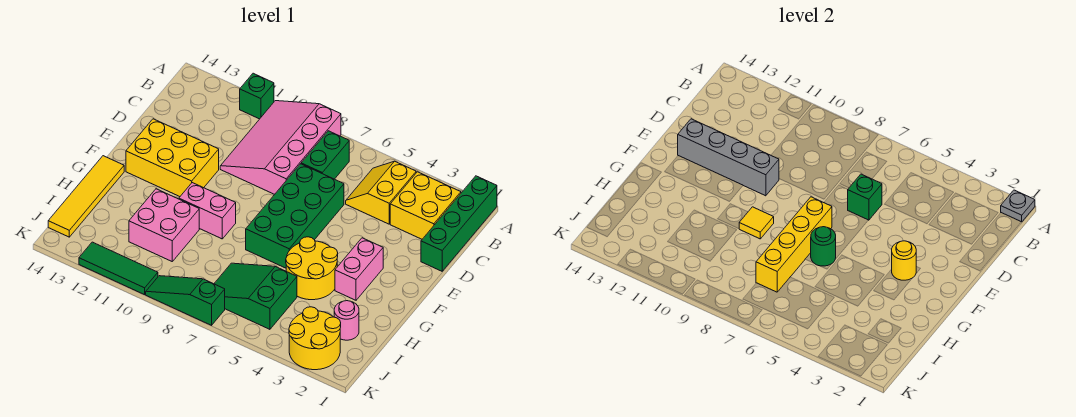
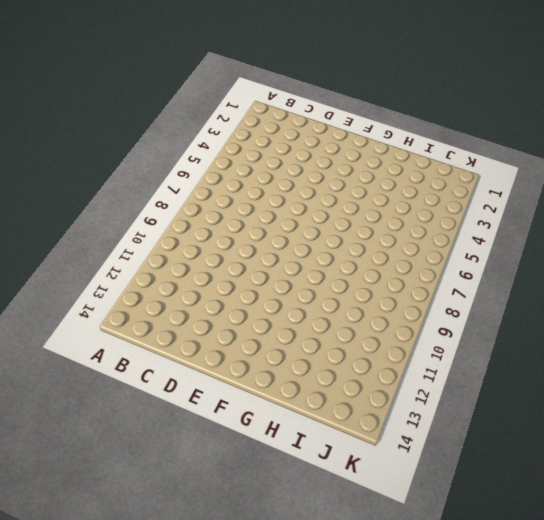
none -> green 1x4 brick [421,176,497,271]
none -> pink 3x4 slope [220,101,341,194]
none -> green 1x1 brick [240,73,274,119]

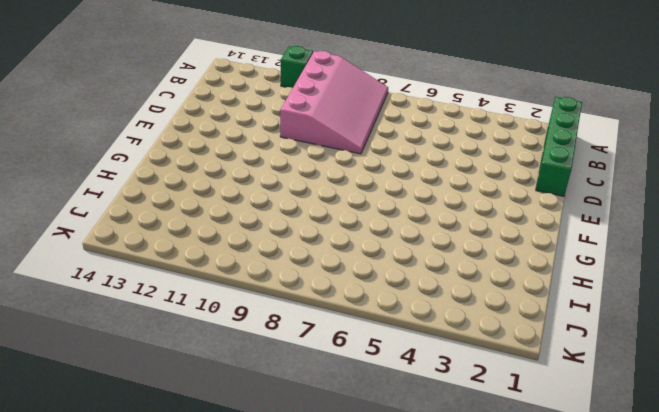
pink 3x4 slope [280,51,388,154] -> pink 3x4 slope turned to [220,101,341,194]
none -> yellow 2x2 brick [390,172,461,239]
none -> yellow 2x2 slope [346,161,416,224]
none -> green 1x2 brick [301,131,349,179]

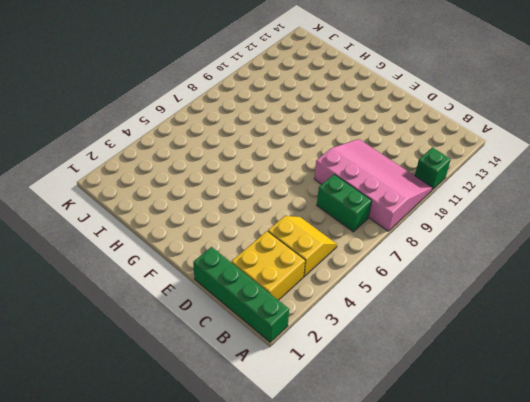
none -> green 2x4 brick [246,164,344,268]
none -> yellow 2x3 brick [126,119,219,197]
none -> pink 1x2 brick [335,238,383,300]

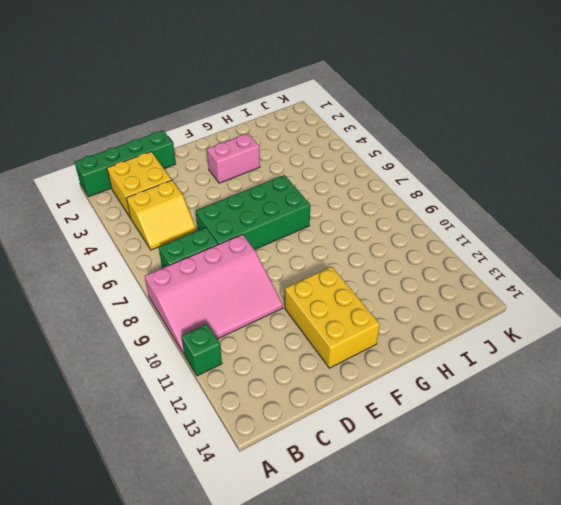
none -> yellow 2x2 round brick [286,237,338,300]
none -> pink 1x2 brick [179,183,236,239]
none -> yellow 1x4 tile [48,156,124,237]

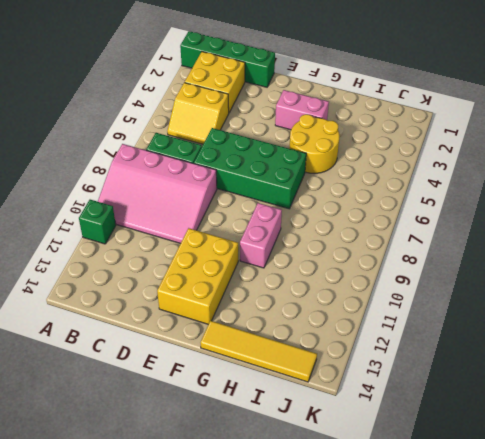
none -> pink 2x2 brick [129,189,199,261]
none -> pink 1x1 round brick [334,301,359,340]
none -> green 2x3 slope [214,263,297,329]

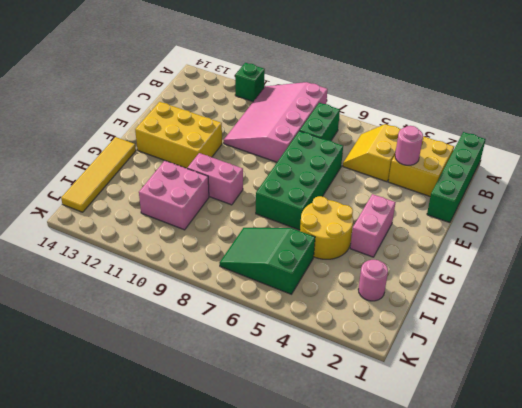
pink 1x1 round brick [395,126,423,165] -> none
none -> yellow 2x2 round brick [289,307,341,370]
none -> green 1x3 slope [146,276,225,325]
none -> green 1x3 tile [79,242,158,295]

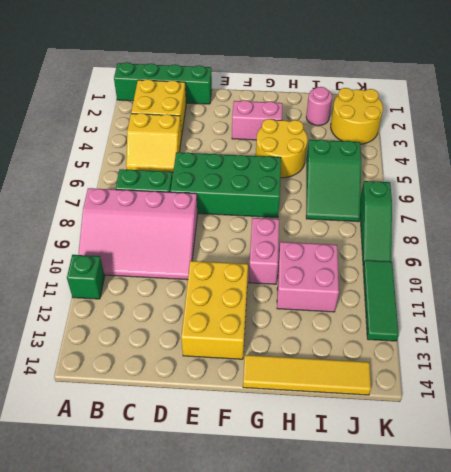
none -> grey 1x1 plate [1001,190,1035,222]
none -> green 1x1 brick [848,174,882,220]
none -> grey 1x4 brick [678,119,779,196]

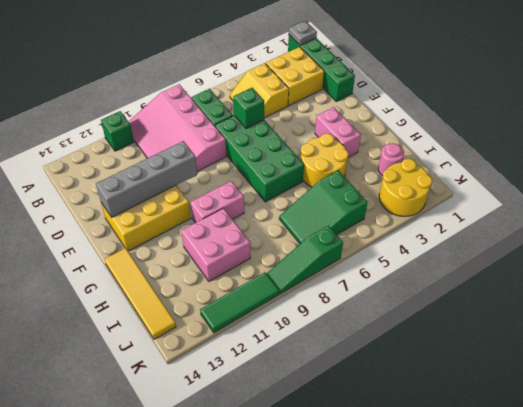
none -> yellow 1x1 round brick [892,241,916,280]
none -> yellow 1x4 brick [756,197,832,292]
none -> green 1x1 round brick [811,227,836,266]

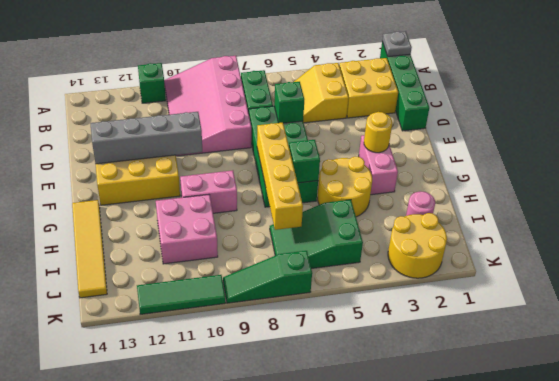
green 1x1 brick [289,140,320,183] -> green 1x1 round brick [811,227,836,266]
none -> yellow 1x1 tile [739,207,774,239]

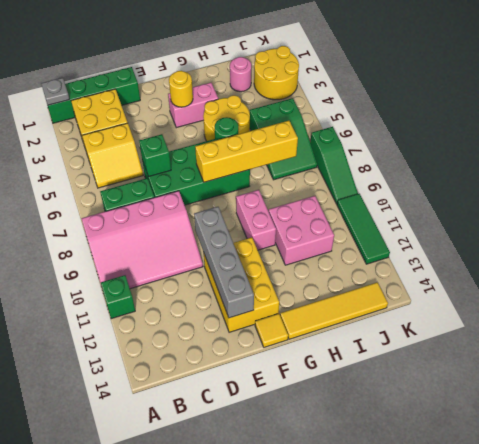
yellow 1x1 tile [255,314,288,347] -> yellow 1x1 tile moved to [739,207,774,239]

